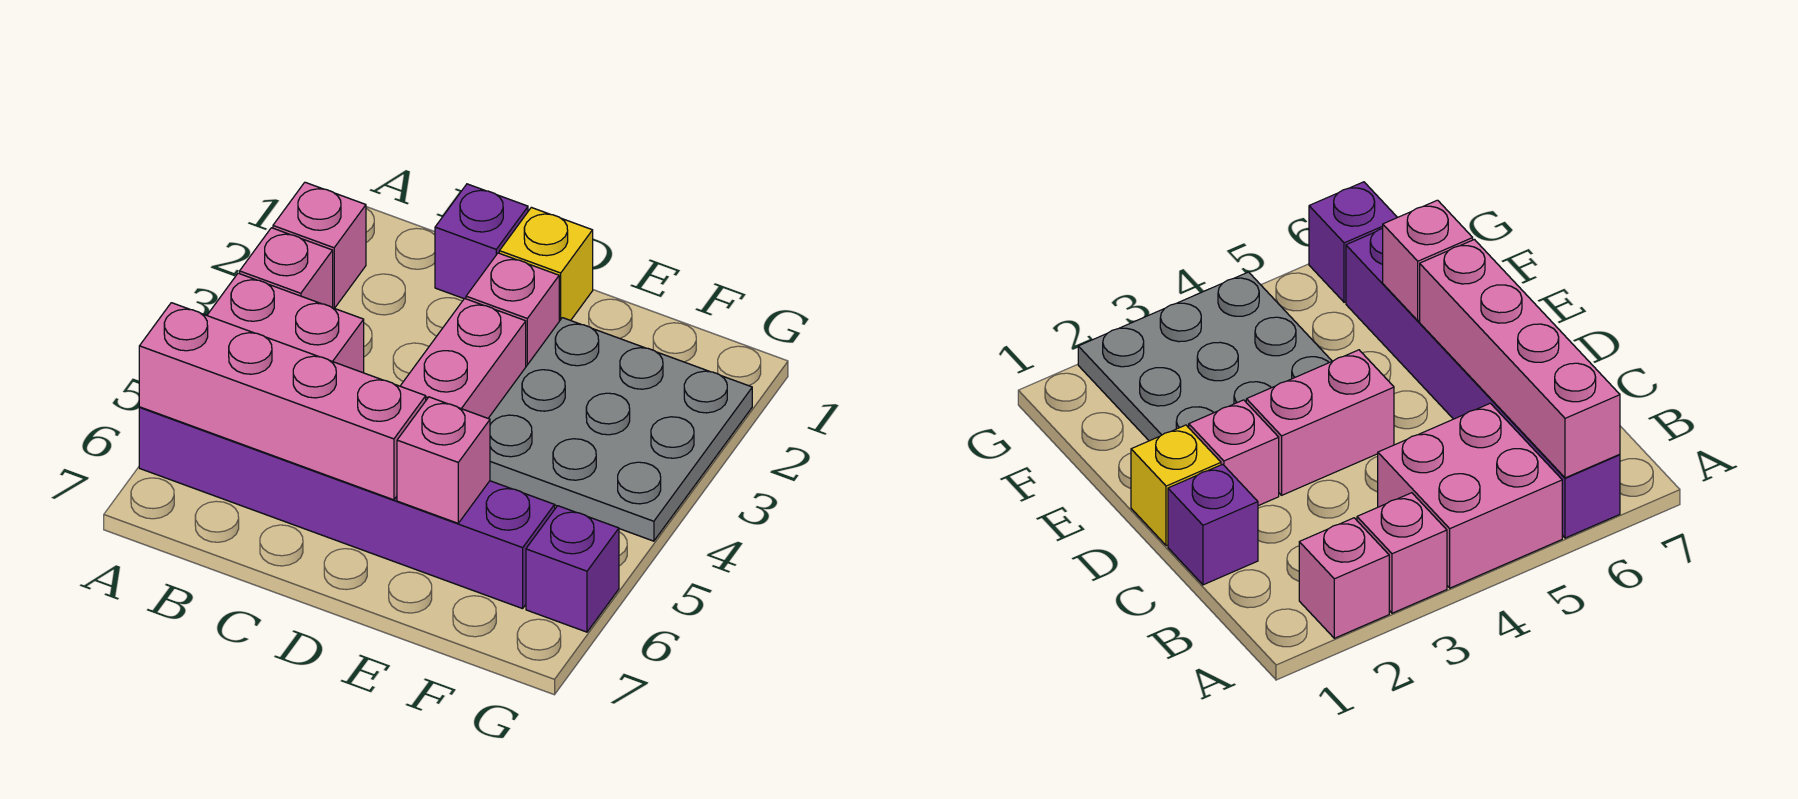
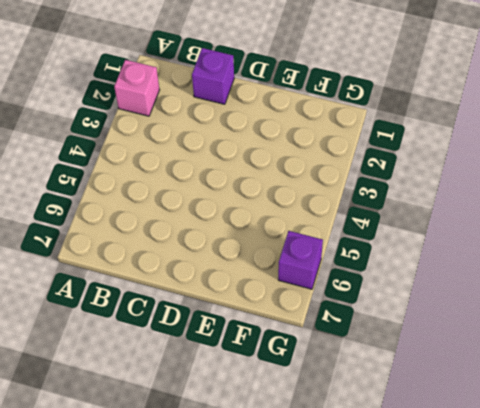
none -> pink 1x1 brick [240,228,333,308]
none -> pink 2x2 brick [207,273,364,373]
none -> purple 1x6 brick [139,407,555,609]

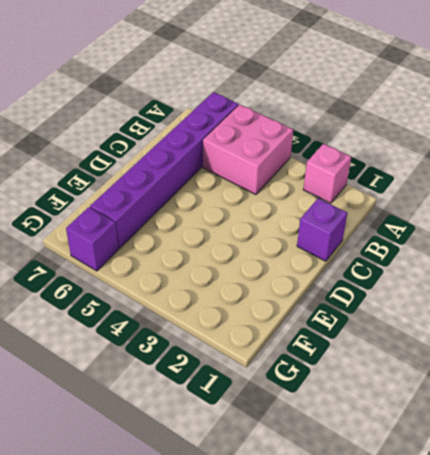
none -> pink 1x1 brick [240,228,333,308]
none -> yellow 1x1 brick [499,207,593,321]
none -> pink 1x1 brick [466,253,559,366]

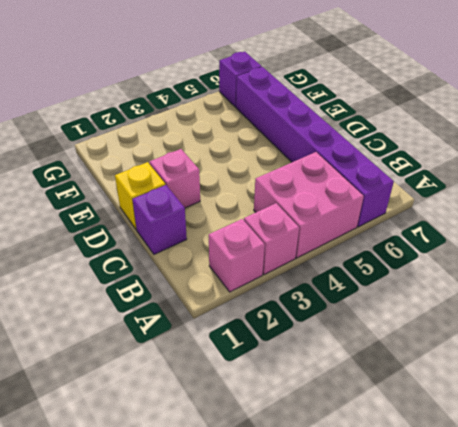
none -> pink 1x2 brick [401,298,526,418]
none -> grey 3x3 plate [488,318,752,541]
none -> pink 1x4 brick [139,303,426,500]

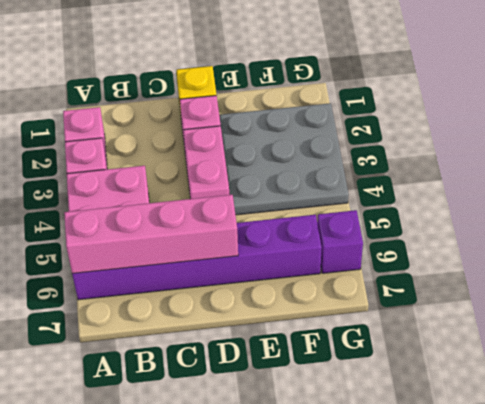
none -> purple 1x1 brick [435,184,528,299]
none -> pink 1x1 brick [397,397,490,523]

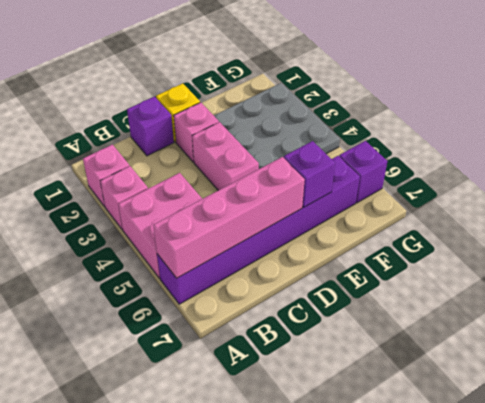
purple 1x1 brick [284,141,335,207] -> pink 1x1 brick [397,397,490,523]

